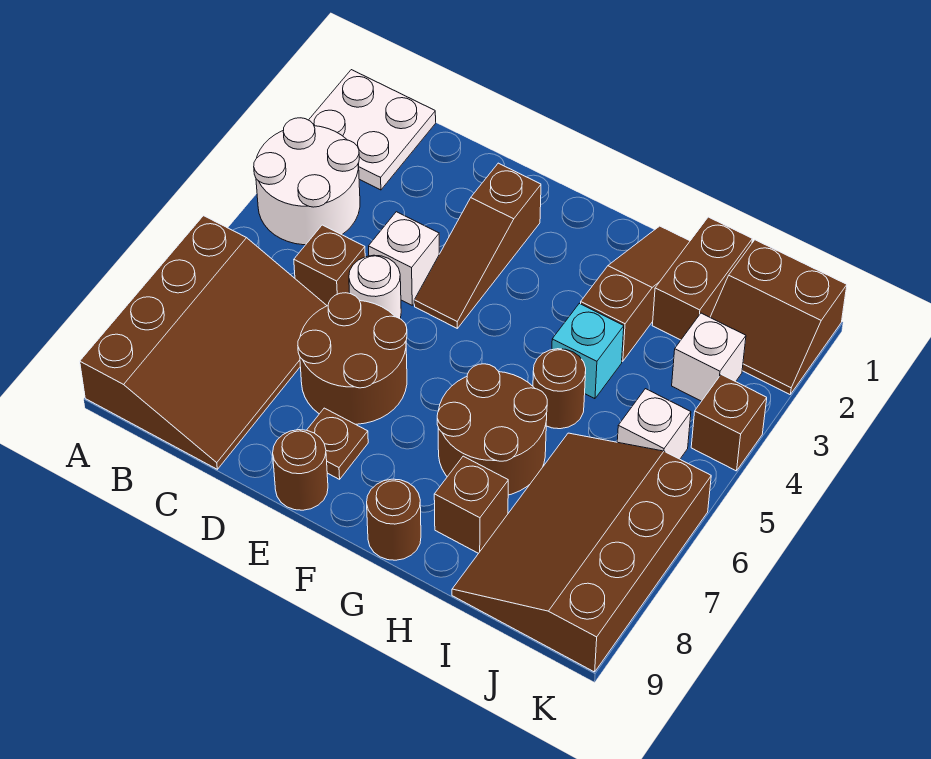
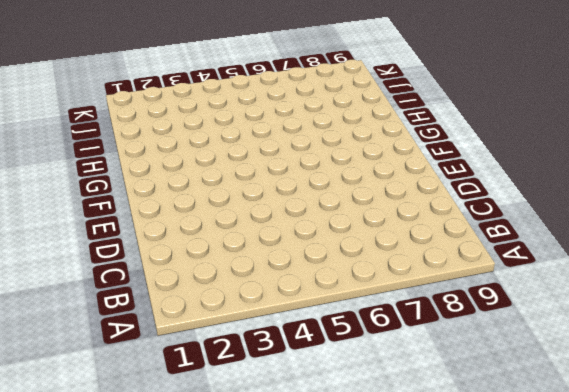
none -> white 2x2 plate [309,70,436,190]
none -> white 2x2 round brick [254,118,360,245]
none -> brown 3x4 slope [80,216,327,469]

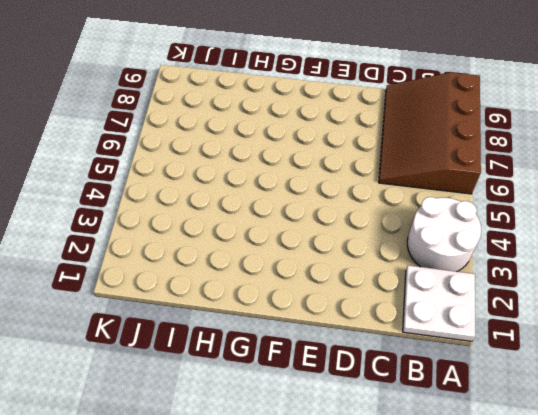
none -> brown 1x1 brick [294,225,365,306]
none -> white 1x1 brick [369,212,439,305]
none -> white 1x1 round brick [349,255,401,319]

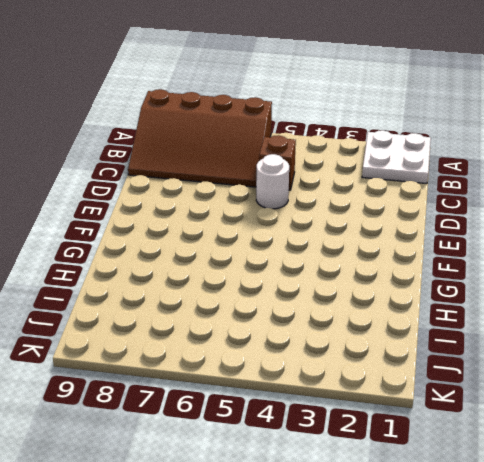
none -> white 2x2 round brick [254,118,360,245]
none -> white 1x1 brick [369,212,439,305]
none -> brown 2x2 round brick [298,293,407,424]

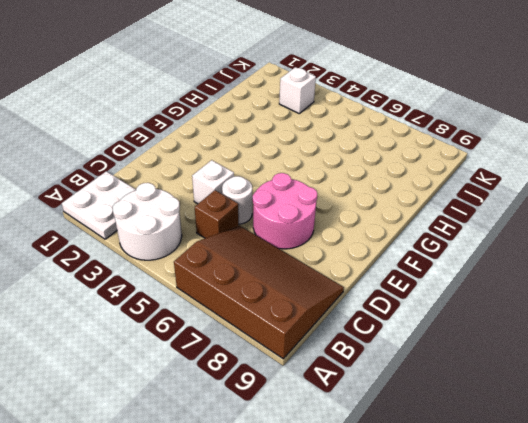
pink 2x2 round brick [253,173,317,249] -> brown 2x2 round brick [298,293,407,424]
none -> brown 1x3 slope [414,163,541,328]
none -> brown 1x1 plate [307,408,368,479]
none -> brown 1x1 round brick [273,430,328,510]

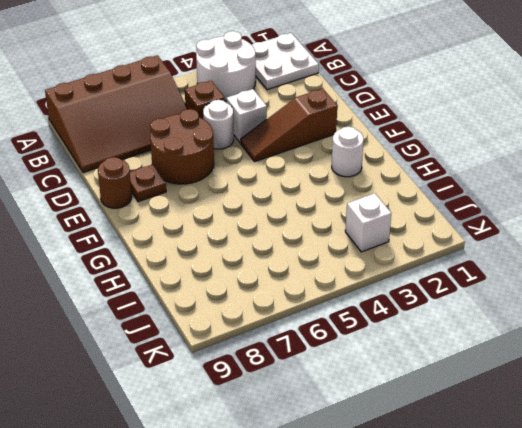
white 1x1 round brick [332,127,364,177] -> none
none -> brown 2x2 round brick [437,364,547,495]
none -> brown 1x1 round brick [367,479,421,560]
none -> brown 1x3 slope [581,226,690,361]

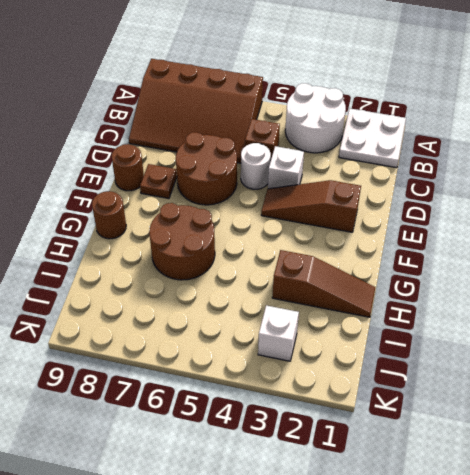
none -> cyan 1x1 brick [552,303,624,399]
none -> brown 1x1 round brick [533,349,586,429]
none -> brown 1x1 brick [434,456,508,553]

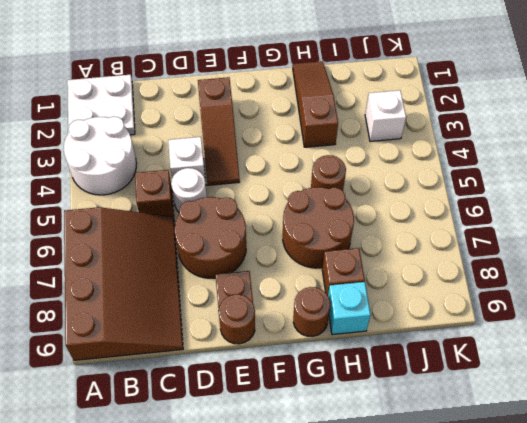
cyan 1x1 brick [328,282,371,335] -> cyan 1x1 brick moved to [552,303,624,399]
none -> brown 1x2 brick [652,217,752,340]
none -> brown 3x4 slope [452,433,711,672]
none -> brown 2x2 slope [710,240,847,394]

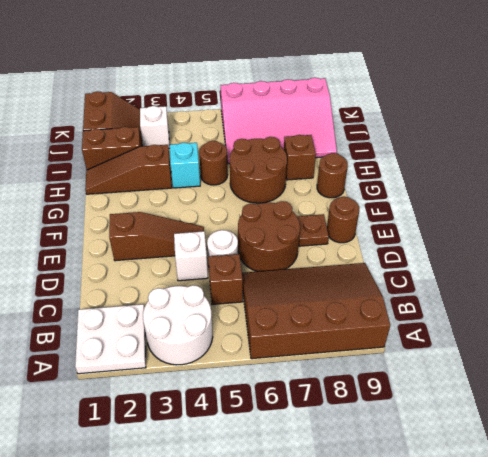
pink 3x4 slope [220,78,337,164] -> brown 3x4 slope [452,433,711,672]
none -> white 1x1 brick [617,389,691,459]
none -> brown 1x1 brick [691,375,767,471]

